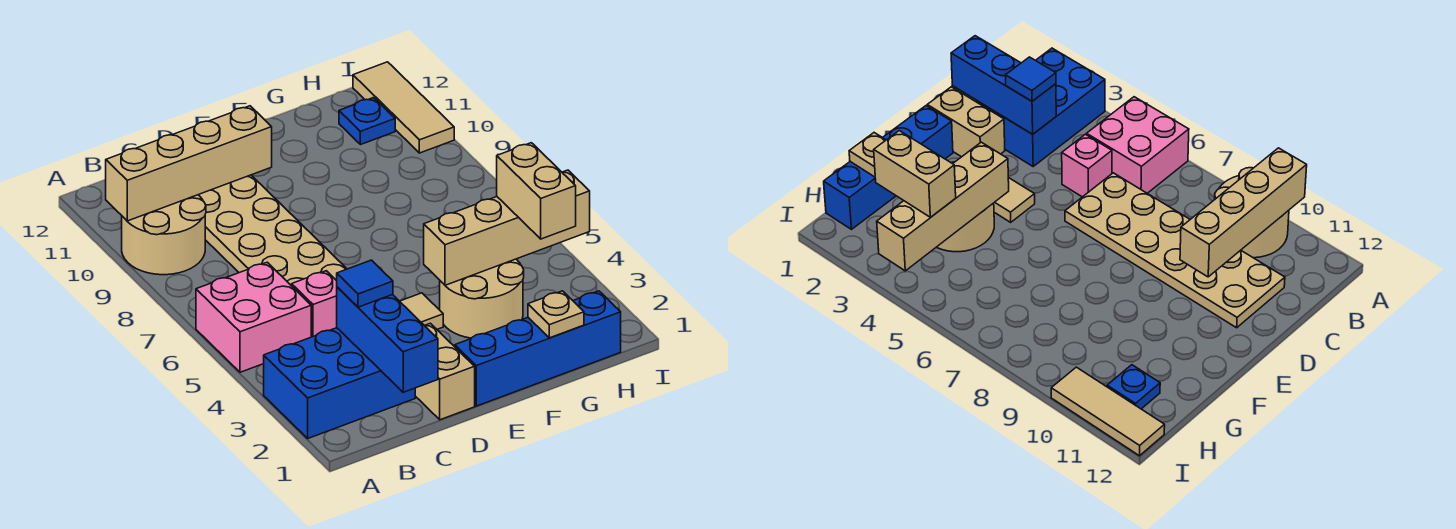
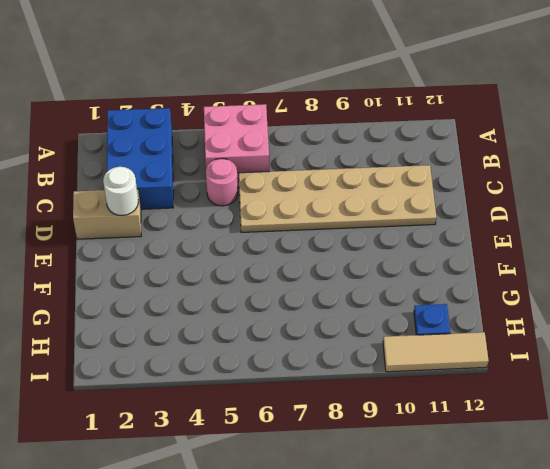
pink 1x1 round brick [206,159,238,206] -> pink 1x1 brick [292,271,337,337]
white 1x1 round brick [103,167,138,216] -> none
none -> tan 2x2 round brick [122,195,206,275]
none -> blue 1x4 brick [455,291,621,406]
none -> tan 1x1 tile [400,293,443,329]

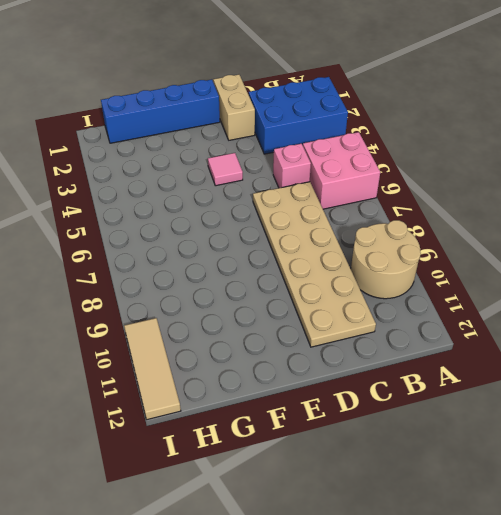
pink 1x1 tile [208,153,243,186] -> tan 1x1 tile [400,293,443,329]
none -> tan 2x2 round brick [440,259,524,338]
none -> blue 1x1 plate [339,98,395,145]
none -> tan 1x4 brick [106,106,272,221]

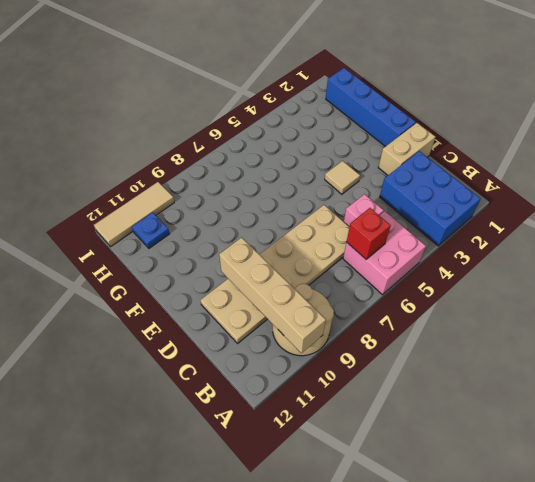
red 1x1 brick [347,208,391,259] -> none
none -> tan 2x2 round brick [440,259,524,338]
none -> blue 1x3 brick [337,287,438,392]
none -> tan 1x4 brick [424,170,590,285]

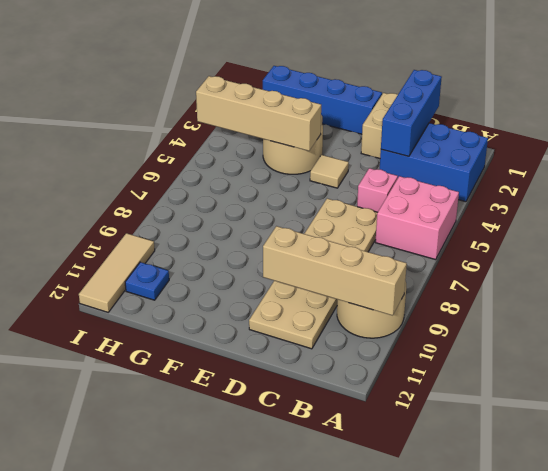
none -> tan 1x1 plate [528,291,584,338]
none -> blue 1x1 tile [337,260,393,307]
none -> tan 1x2 brick [497,143,576,239]

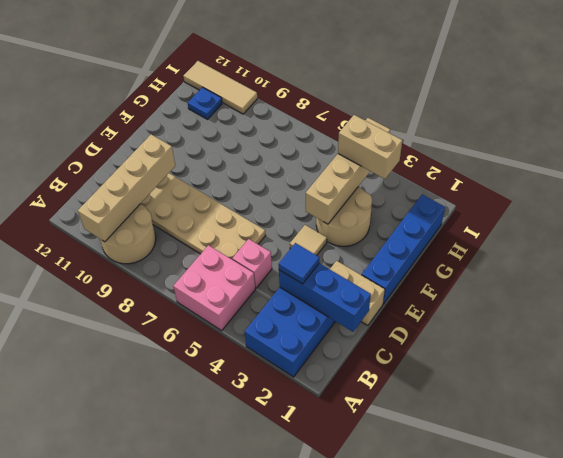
none -> tan 1x1 plate [528,291,584,338]

